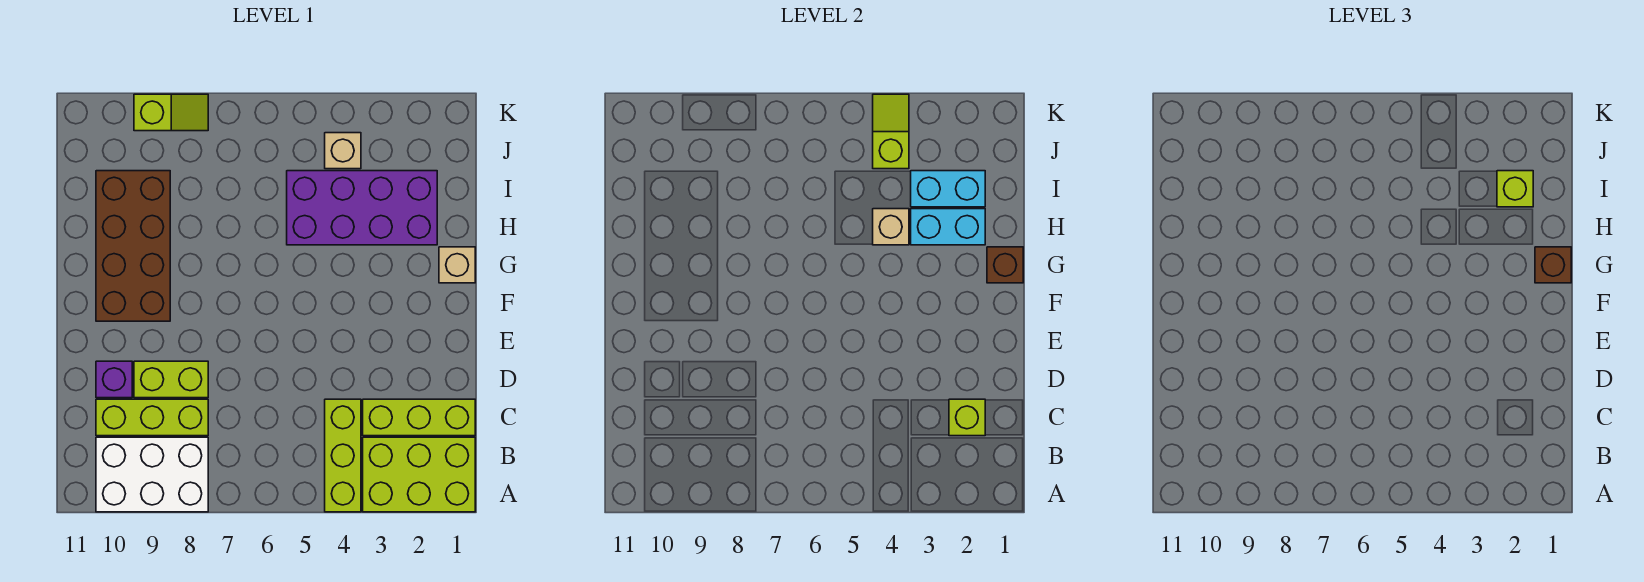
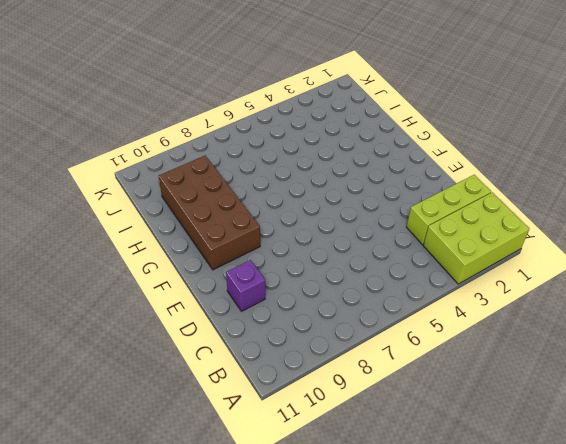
none -> lime 1x3 brick [325,399,361,512]
none -> white 2x3 brick [96,437,208,512]
none -> lime 1x3 brick [96,399,208,436]

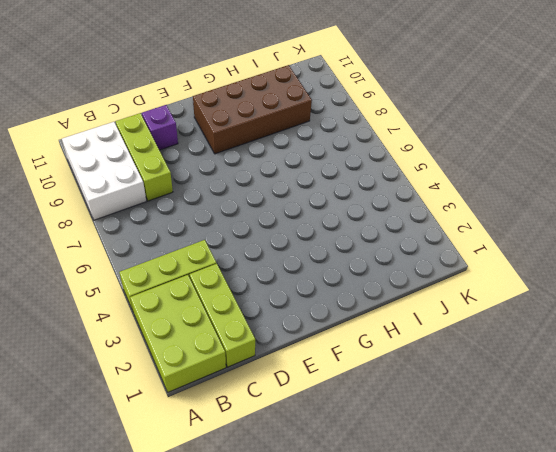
none -> lime 1x2 brick [134,361,208,398]
none -> tan 1x1 brick [439,247,475,283]
none -> purple 2x4 brick [287,171,437,245]

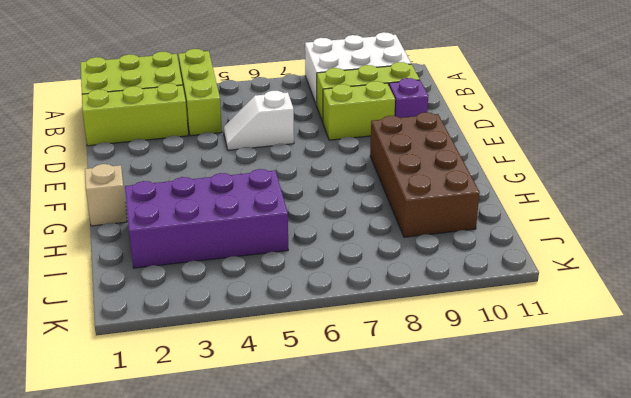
white 1x2 slope [223,91,294,150] -> none
none -> tan 1x1 brick [325,133,361,169]
none -> lime 1x2 slope [134,94,208,131]
none -> lime 1x1 brick [949,399,985,436]

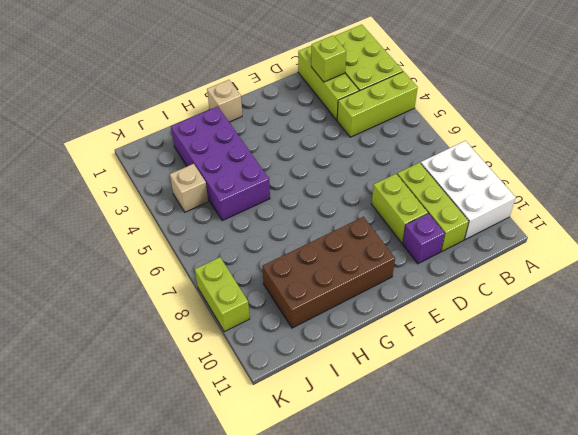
lime 1x2 brick [195,257,250,332] -> lime 1x2 slope [134,94,208,131]
none -> brown 1x1 brick [987,247,1023,283]
none -> cyan 1x2 brick [911,209,985,245]
none -> tan 1x1 brick [873,209,909,245]

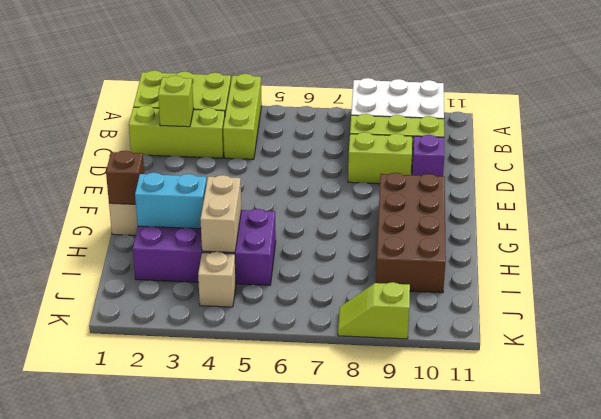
tan 1x2 brick [200,175,241,252] -> tan 1x1 brick [873,209,909,245]
none -> cyan 1x2 brick [911,171,985,207]
none -> lime 1x2 slope [873,94,909,169]
none -> brown 1x1 brick [1535,247,1571,283]

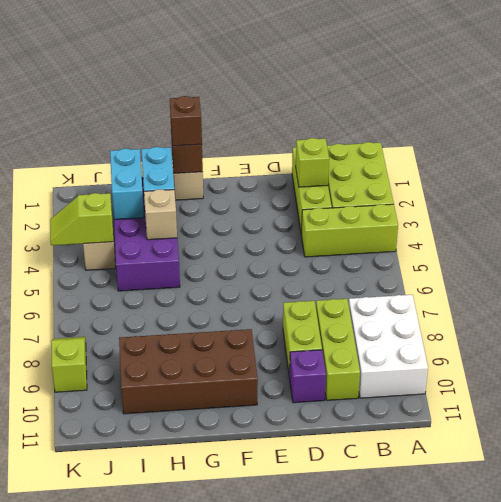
none -> lime 1x1 brick [1497,171,1533,207]

